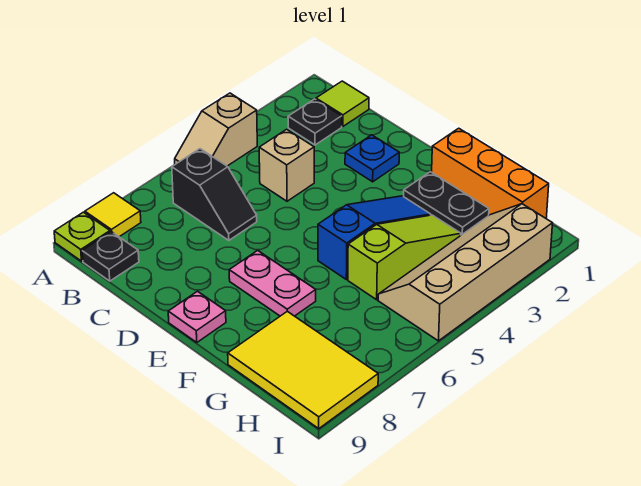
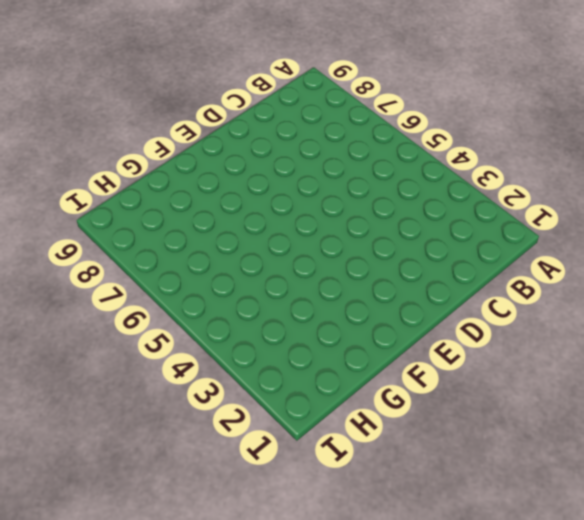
none -> tan 1x2 slope [175,93,257,166]
none -> yellow 1x1 tile [85,193,141,237]
none -> lime 1x1 plate [54,212,110,261]

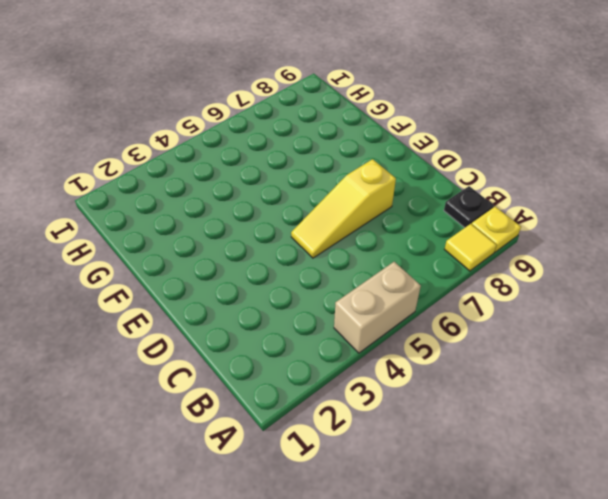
tan 1x2 brick [334,262,421,353] -> tan 1x2 slope [175,93,257,166]
yellow 1x1 plate [472,207,521,252] -> lime 1x1 plate [54,212,110,261]
yellow 1x3 slope [291,159,396,258] -> none
none -> lime 1x1 tile [316,81,369,127]
none -> black 1x1 plate [288,99,342,145]
none -> black 1x2 slope [172,149,257,240]

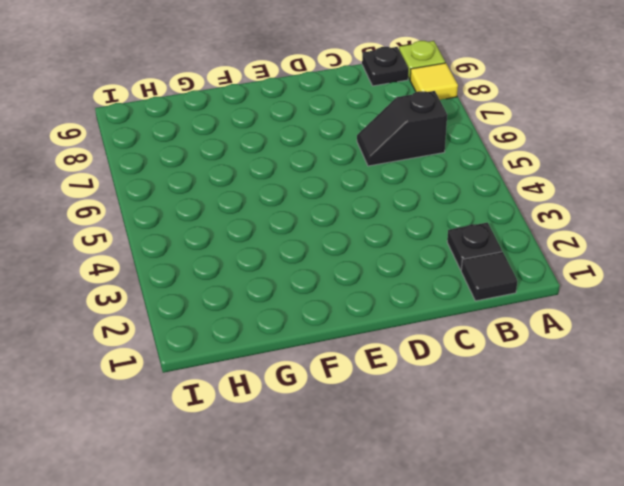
black 1x1 tile [461,252,517,301] -> lime 1x1 tile [316,81,369,127]
none -> tan 1x2 slope [175,93,257,166]
none -> tan 1x1 brick [259,129,314,201]
none -> blue 1x1 plate [345,135,399,182]

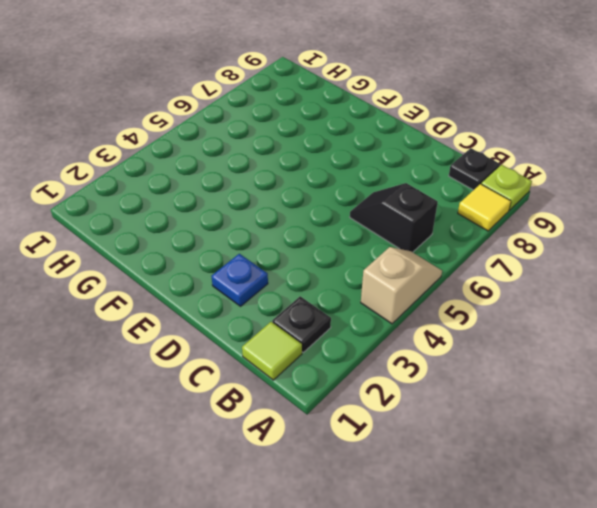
none -> tan 1x1 brick [259,129,314,201]
none -> pink 1x2 plate [229,250,316,316]
none -> pink 1x1 plate [168,291,226,342]

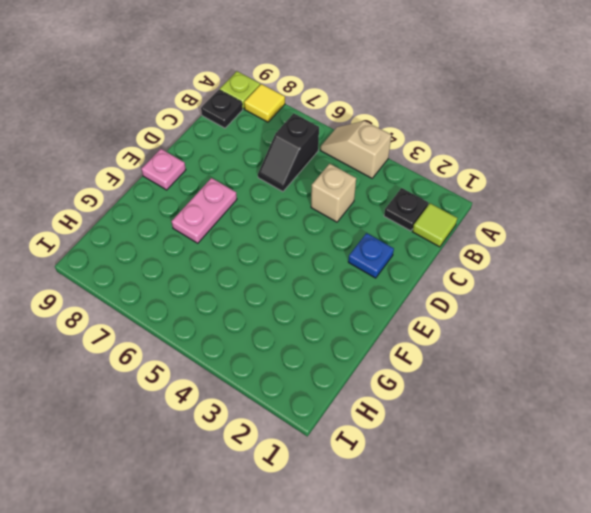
none -> orange 1x3 brick [432,128,549,218]
none -> black 1x2 plate [404,172,489,235]
none -> blue 1x3 slope [318,196,431,280]

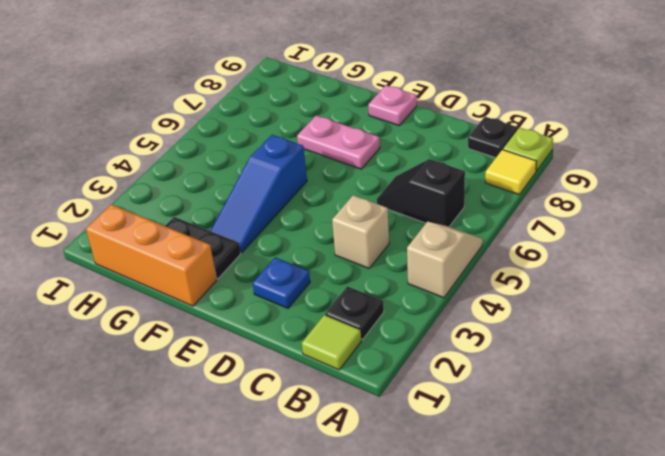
none -> lime 1x3 slope [348,215,461,300]
none -> yellow 2x3 tile [228,311,378,429]
none -> tan 2x4 slope [378,204,553,341]

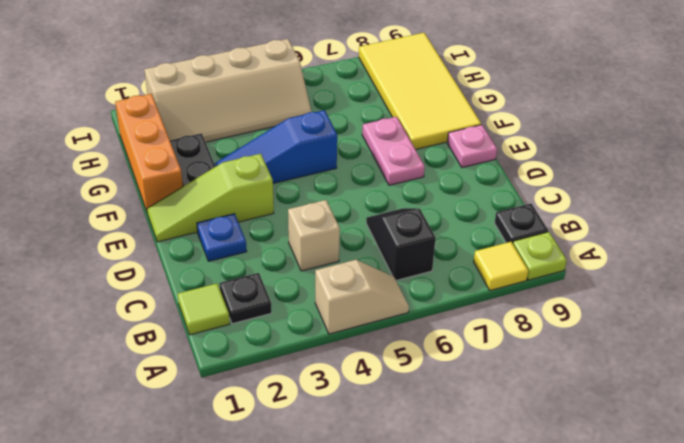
lime 1x3 slope [147,154,274,242] -> lime 1x3 slope moved to [348,215,461,300]
yellow 2x4 tile [359,33,481,150] -> yellow 2x3 tile [228,311,378,429]

